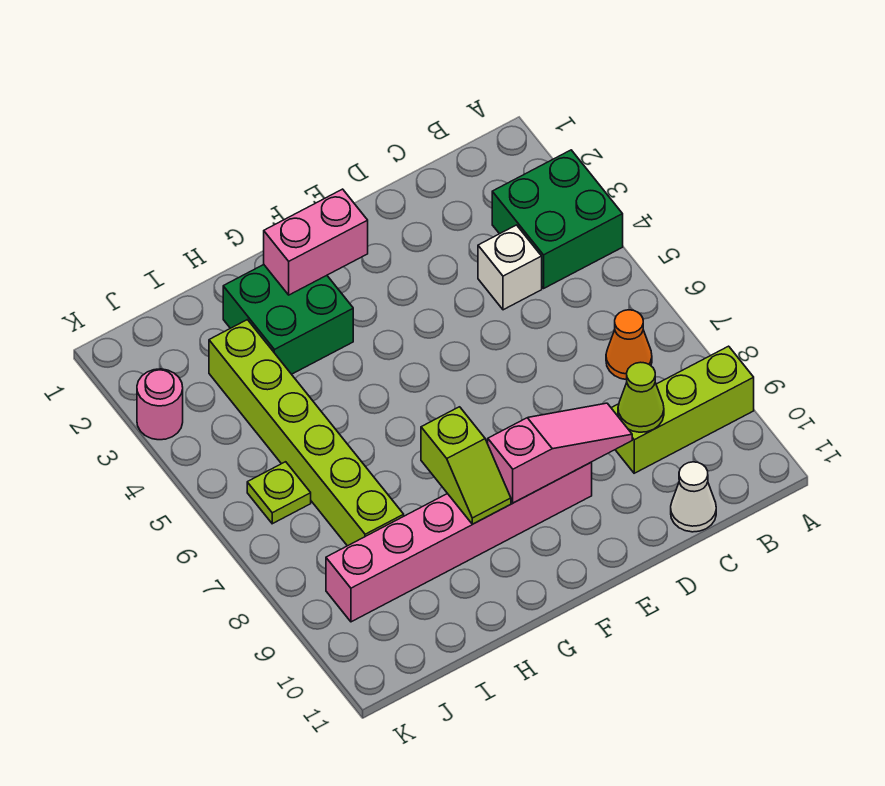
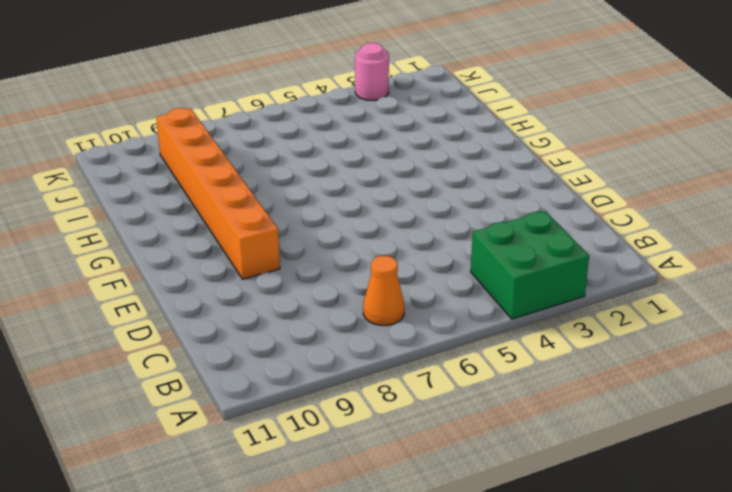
orange 1x6 brick [156,108,280,279] -> pink 1x6 brick [326,462,592,622]
none -> lime 1x3 brick [612,346,754,473]
none -> white 1x1 brick [478,225,542,310]
none -> white 1x1 cone [671,462,716,532]

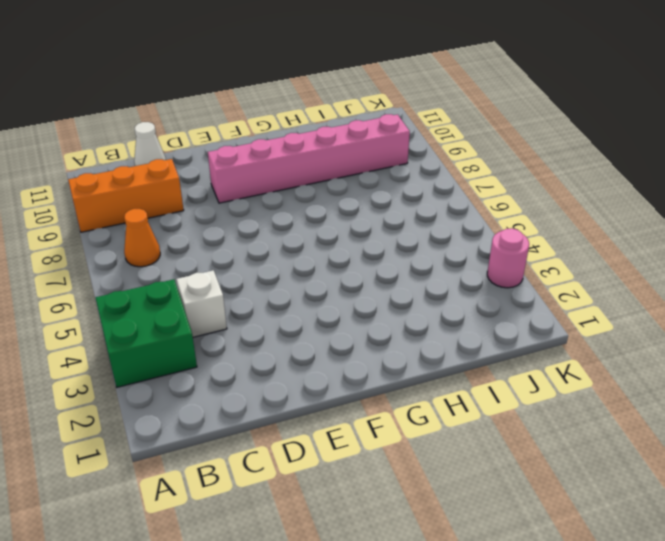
orange 1x3 brick [68,159,184,232] -> lime 1x3 brick [612,346,754,473]
none -> green 2x2 brick [223,265,353,374]
none -> lime 1x6 brick [209,320,404,546]
none -> lime 1x1 plate [247,462,311,524]

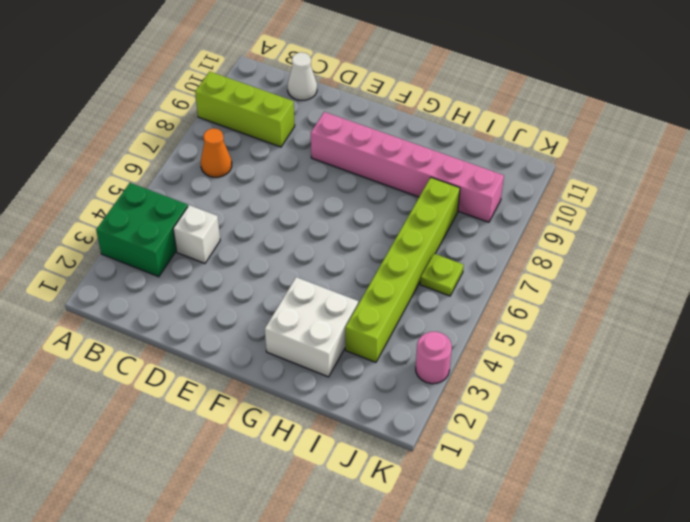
white 2x2 brick [265,277,358,377] -> green 2x2 brick [223,265,353,374]
none -> lime 1x1 cone [618,362,664,432]
none -> pink 1x3 slope [488,403,632,503]
none -> pink 1x2 brick [264,189,368,295]

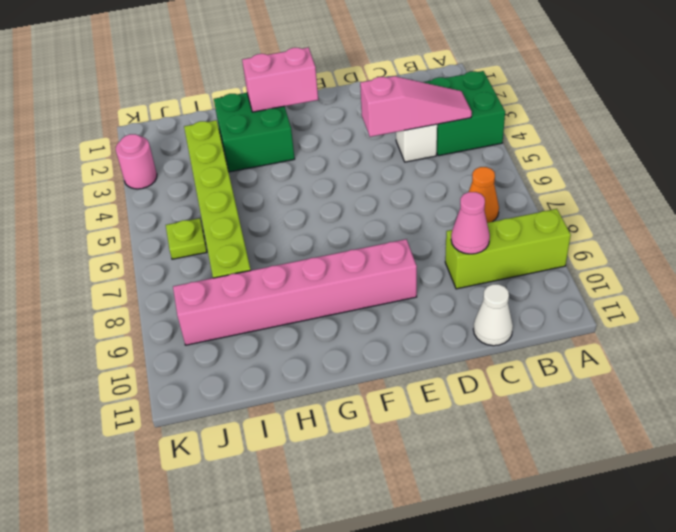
pink 1x3 slope [360,76,472,137] -> pink 1x3 slope moved to [488,403,632,503]
pink 1x1 cone [451,192,490,254] -> lime 1x1 cone [618,362,664,432]
none -> lime 1x2 slope [421,407,511,524]

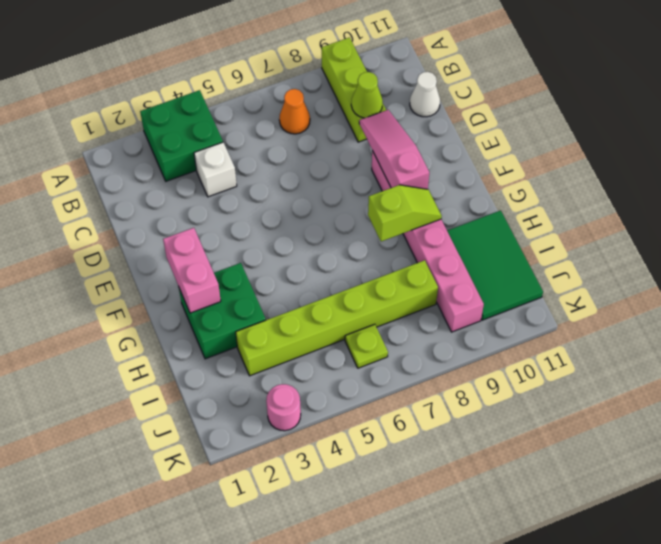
green 2x3 tile [447,210,543,320] -> none

